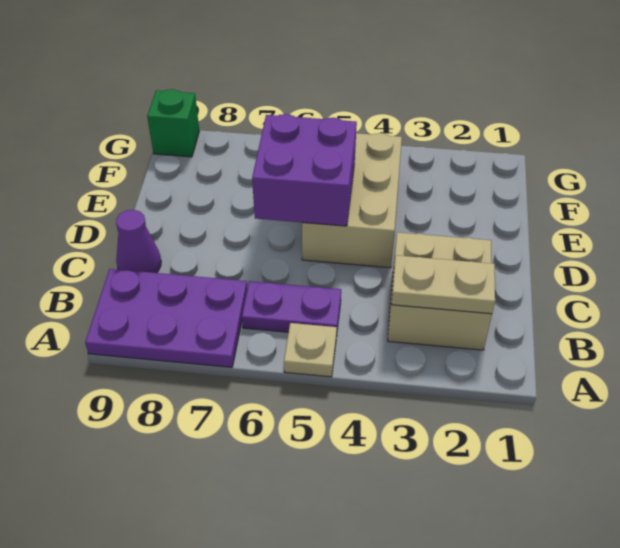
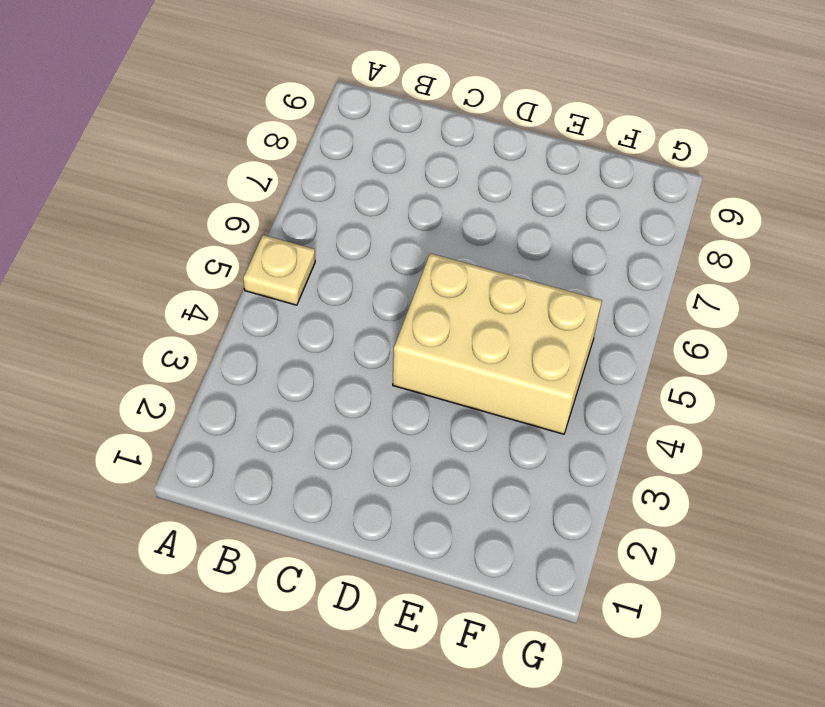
none -> purple 2x3 plate [85,269,247,367]
none -> tan 2x2 brick [388,232,492,350]

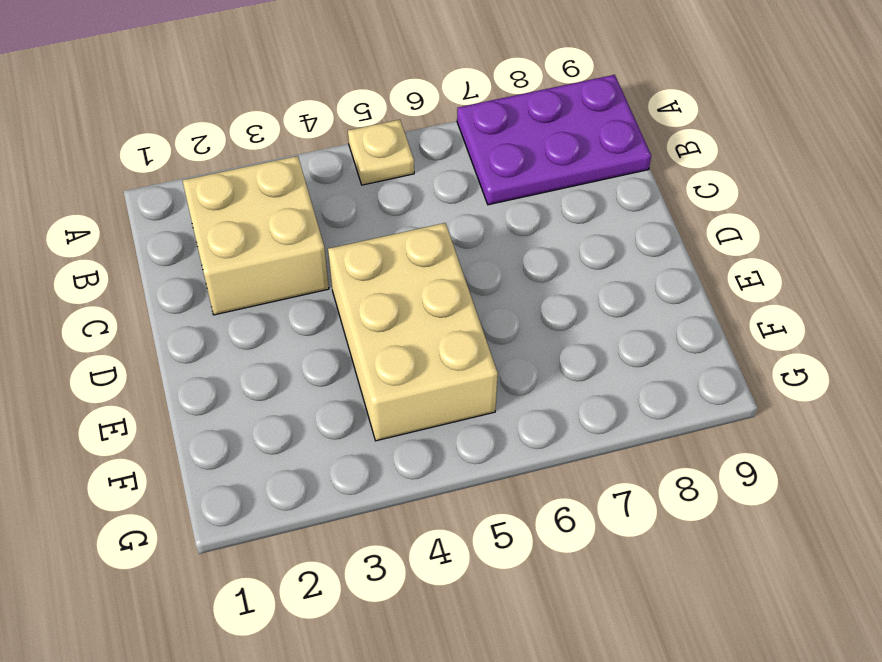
none -> purple 1x2 plate [242,281,341,332]
none -> purple 1x1 cone [116,210,161,273]

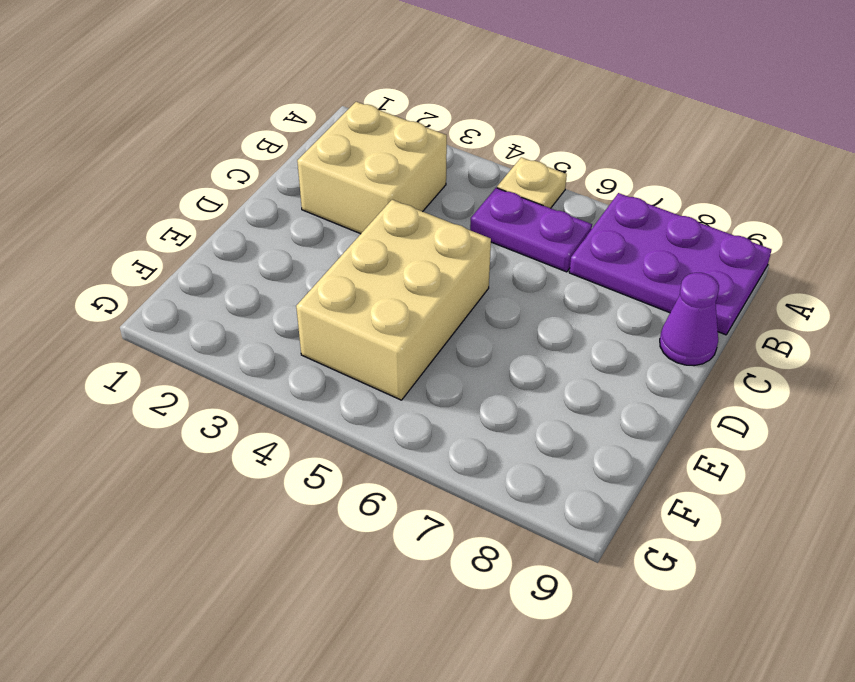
none -> green 1x1 brick [147,89,199,157]
none -> tan 1x2 plate [391,255,495,314]

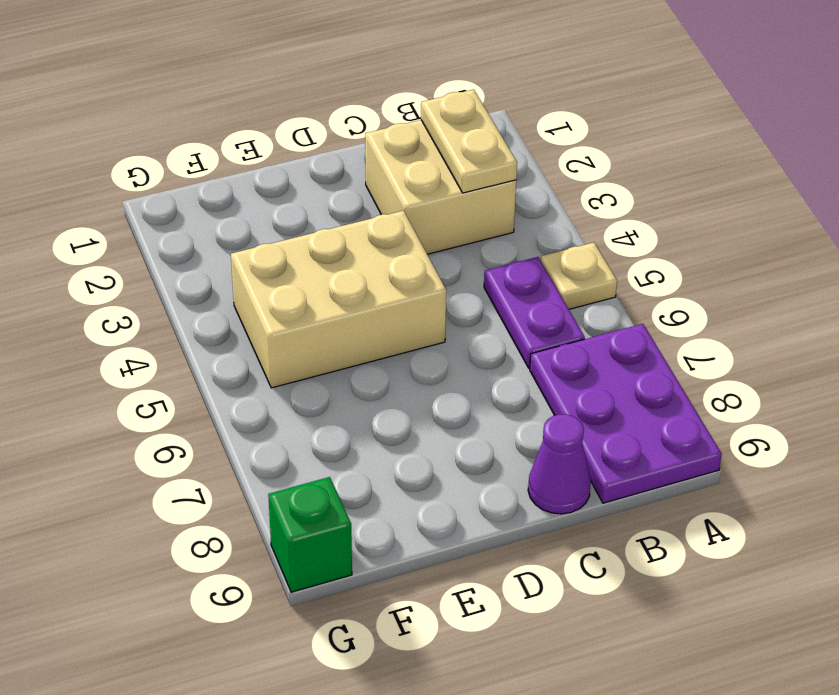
none -> purple 2x2 brick [252,114,357,226]

